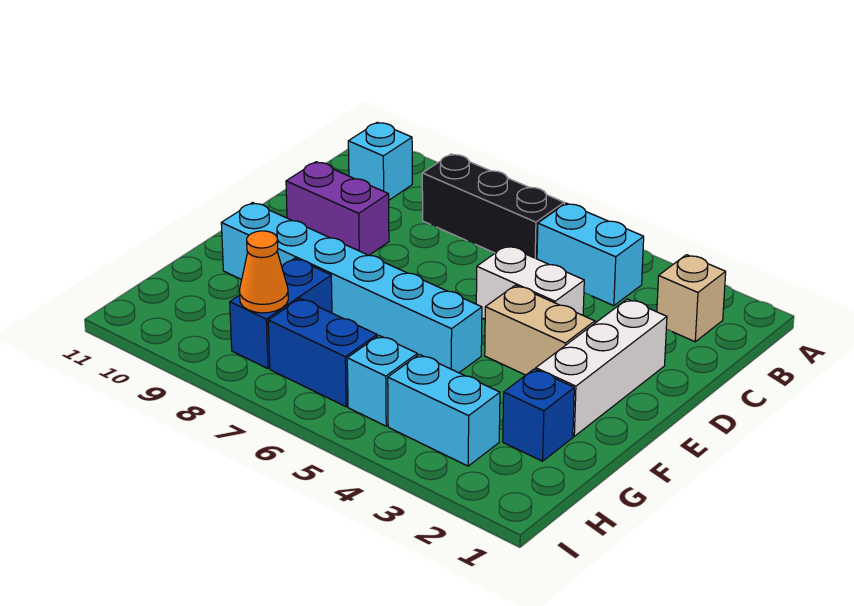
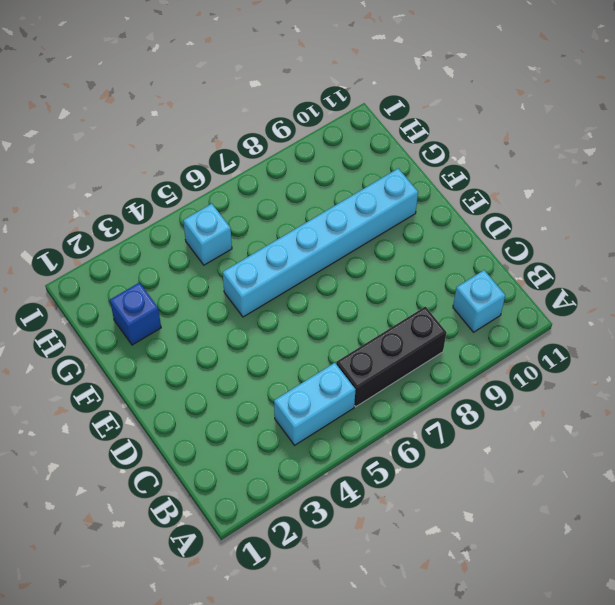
none -> tan 1x1 brick [657,255,726,342]
none -> white 1x3 brick [536,299,667,436]
none -> white 1x2 brick [476,246,584,319]

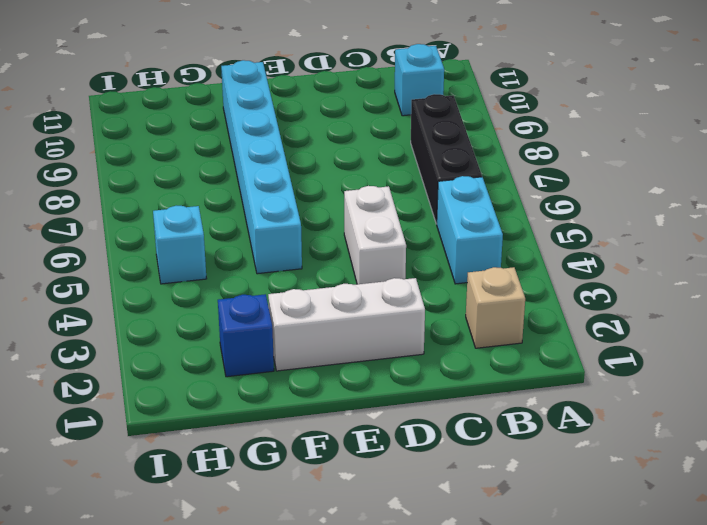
none -> purple 1x2 brick [286,162,389,255]
none -> tan 1x2 brick [485,285,595,375]
none -> blue 1x2 brick [230,258,332,368]

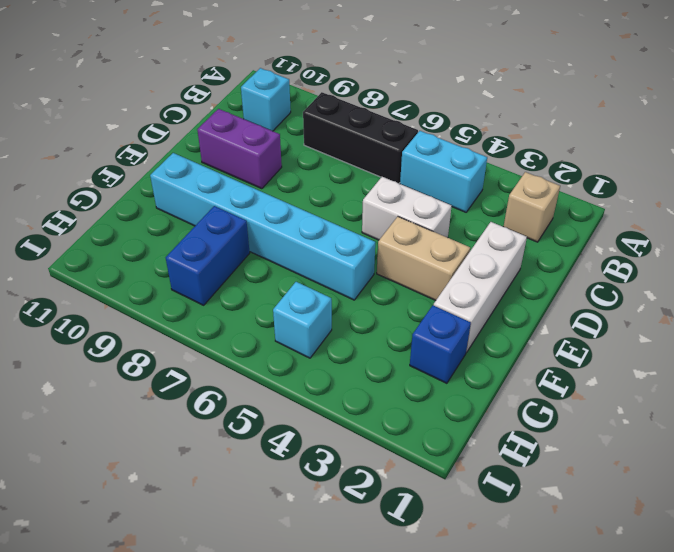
none -> cyan 1x2 brick [388,354,500,466]
none -> blue 1x2 brick [268,298,377,407]
none -> orange 1x1 cone [240,231,288,313]

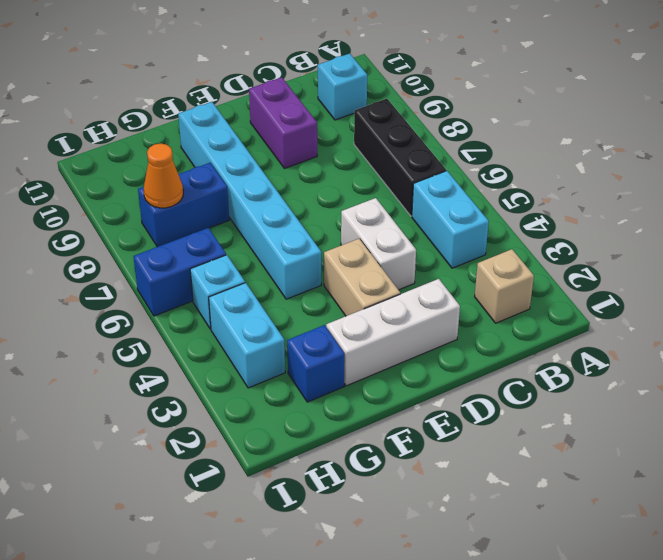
blue 1x2 brick [133,228,226,316] -> blue 1x2 brick turned to [268,298,377,407]

